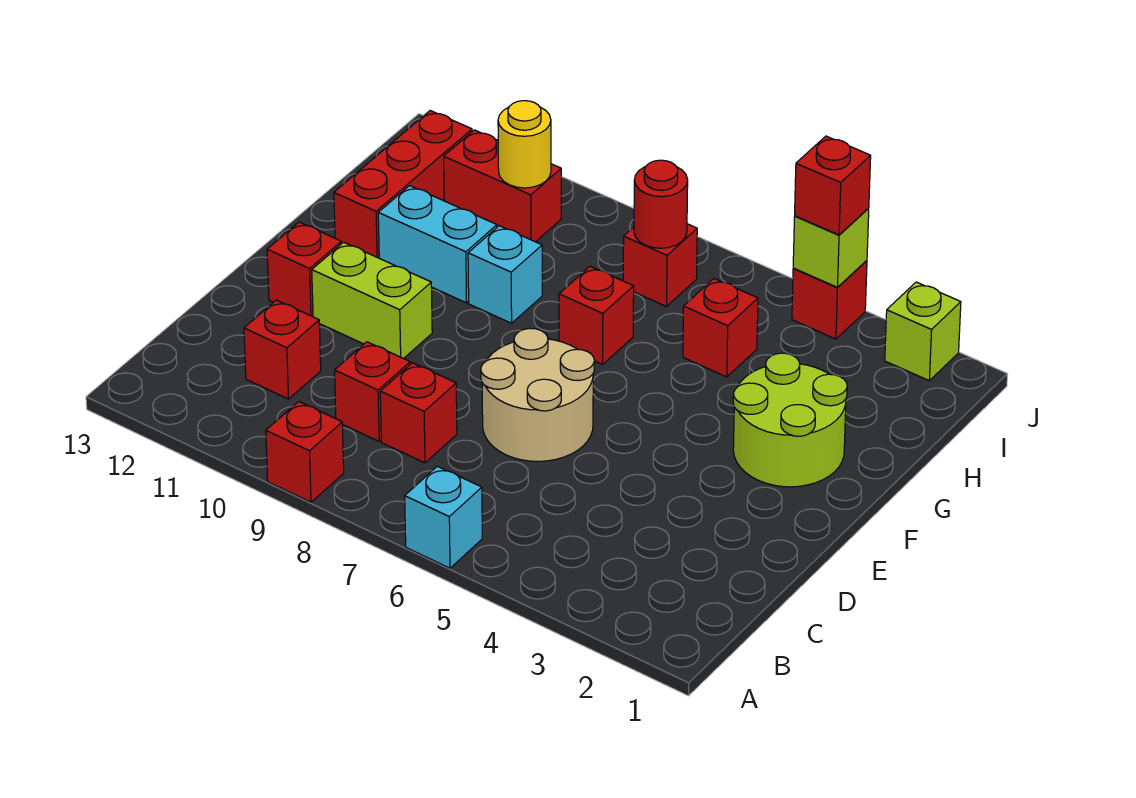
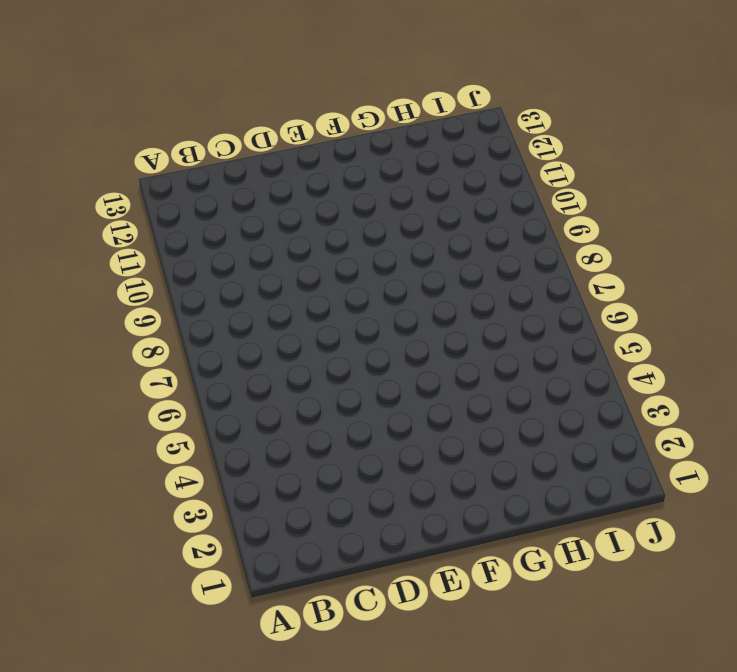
none -> cyan 1x1 brick [405,466,482,568]
none -> red 1x1 brick [266,402,344,502]
none -> red 1x1 brick [380,363,457,463]

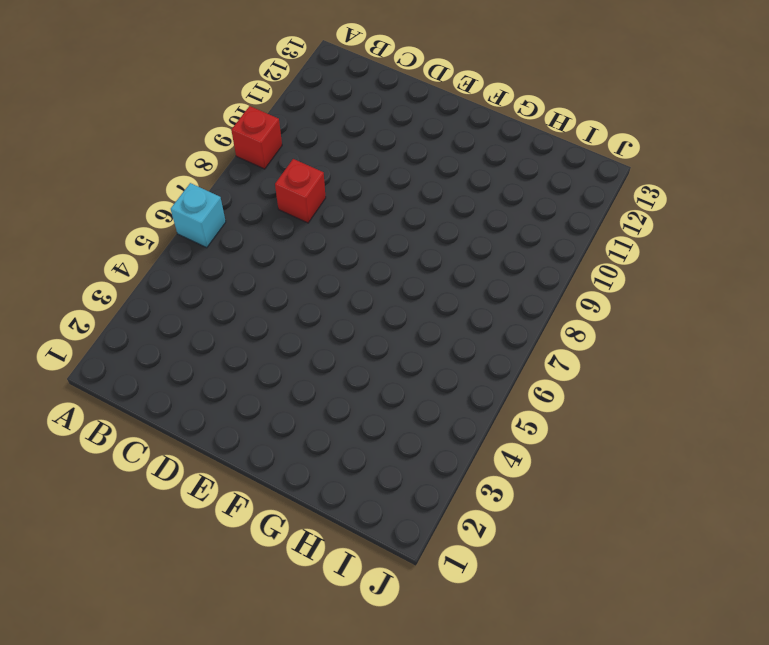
none -> red 1x1 brick [335,342,410,441]
none -> red 1x1 brick [244,300,321,399]
none -> tan 2x2 round brick [481,328,594,461]

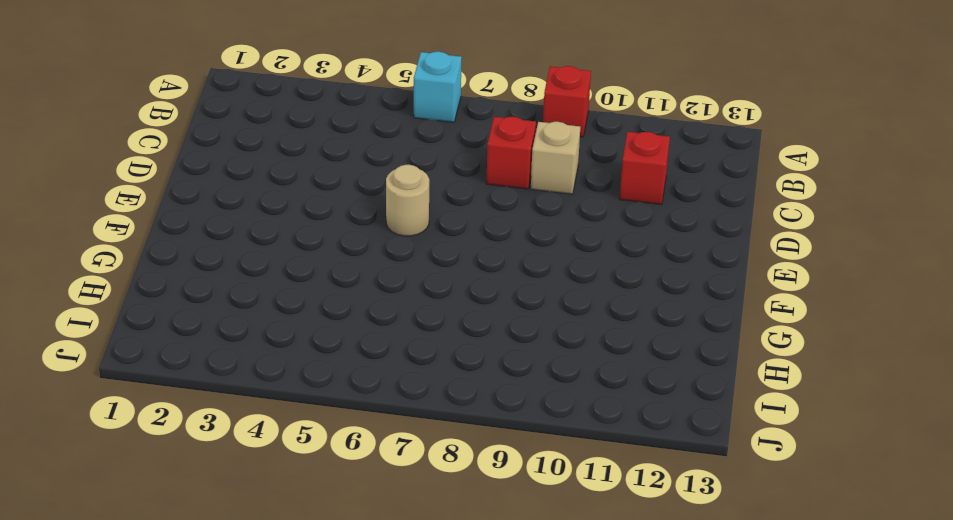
tan 1x1 brick [531,122,580,194] -> red 1x1 brick [335,342,410,441]
tan 1x1 round brick [386,165,429,236] -> tan 2x2 round brick [481,328,594,461]
none -> lime 1x2 brick [312,242,432,359]
none -> red 1x1 brick [267,222,342,317]
none -> lime 2x2 round brick [733,353,847,487]

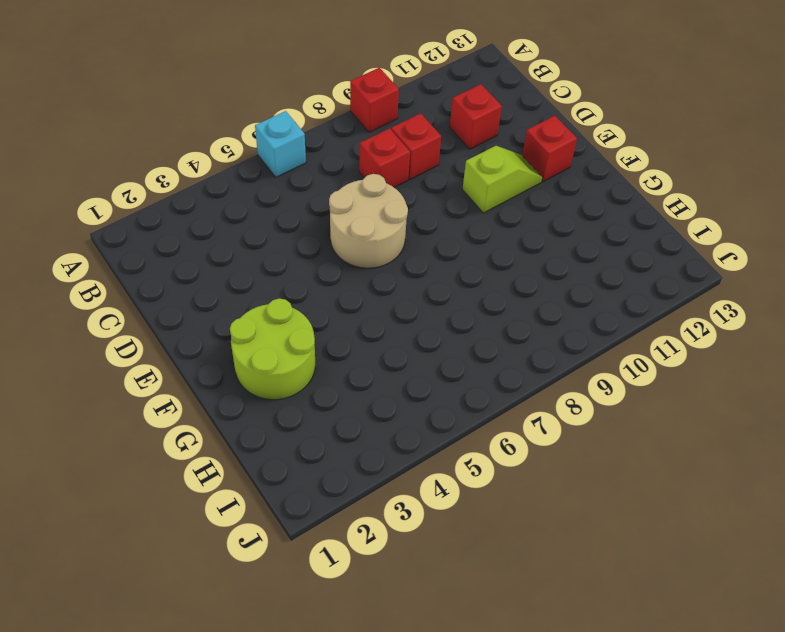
lime 1x2 slope [462,146,542,213] -> lime 1x2 brick [312,242,432,359]
none -> red 1x1 brick [559,266,634,365]
none -> cyan 1x1 brick [468,226,542,323]
none -> cyan 1x2 brick [378,186,497,303]

